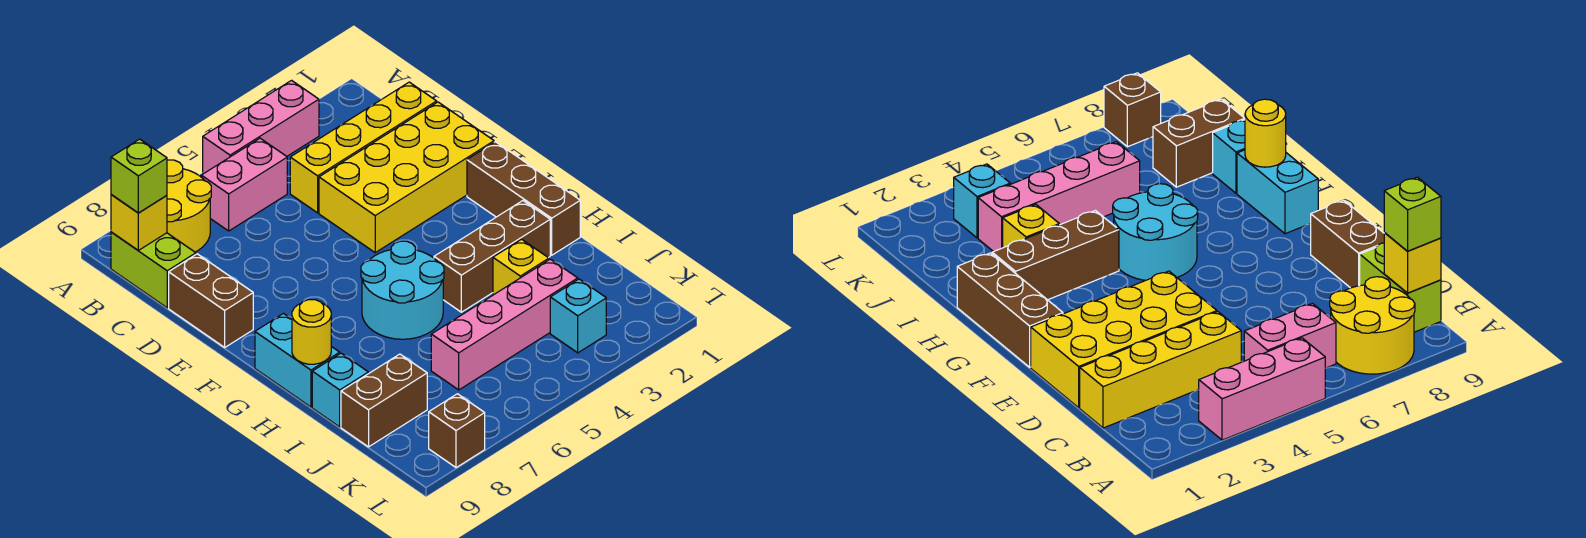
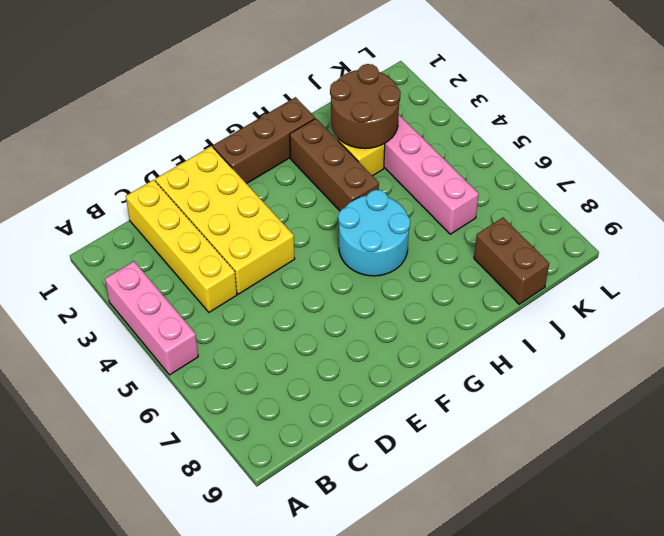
brown 2x2 round brick [330,64,401,149] -> none
none -> yellow 2x2 round brick [167,160,211,252]
none -> pink 1x2 brick [201,138,287,231]
none -> lime 1x2 brick [111,232,196,308]

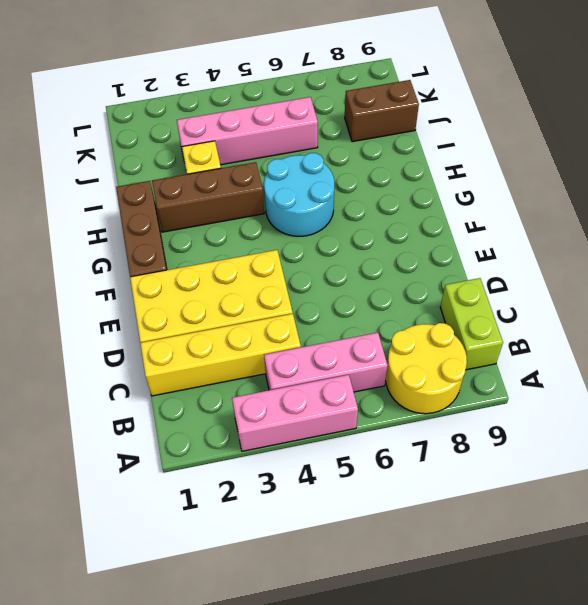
pink 1x3 brick [264,333,388,392] -> pink 1x2 brick [201,138,287,231]
none -> brown 1x2 brick [169,254,253,347]
none -> cyan 1x2 brick [255,314,340,407]
none -> cyan 1x1 brick [312,353,368,427]

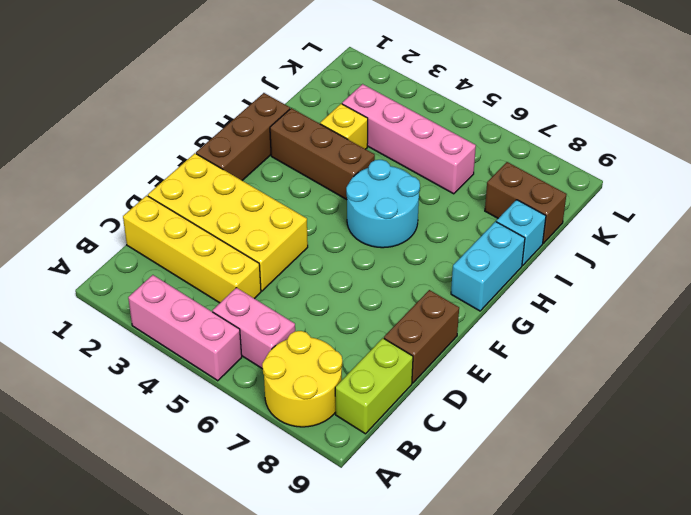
none -> cyan 1x1 brick [550,279,606,353]
none -> brown 1x1 brick [429,394,485,468]
none -> yellow 1x1 brick [111,195,167,250]

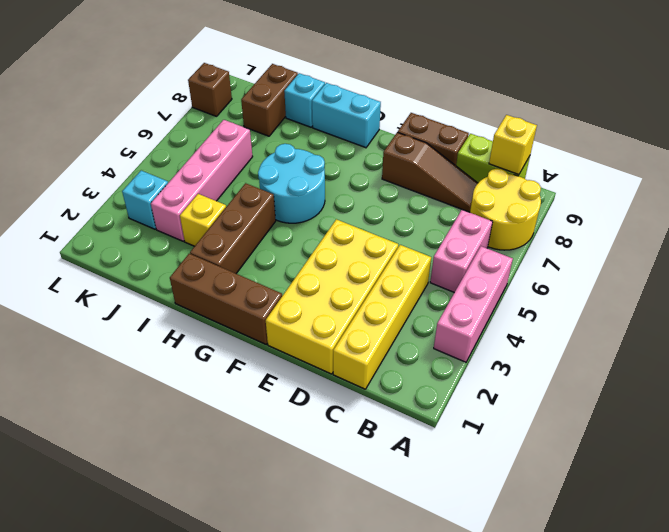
brown 1x3 slope [382,132,478,212] -> none
none -> yellow 1x1 round brick [292,300,331,364]
none -> lime 1x1 brick [111,139,167,213]

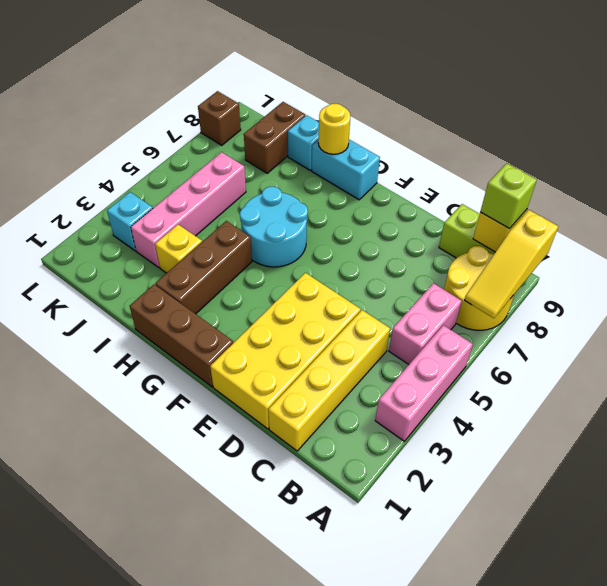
yellow 1x3 slope [465,210,558,318] -> none
none -> brown 1x2 brick [169,254,253,347]

